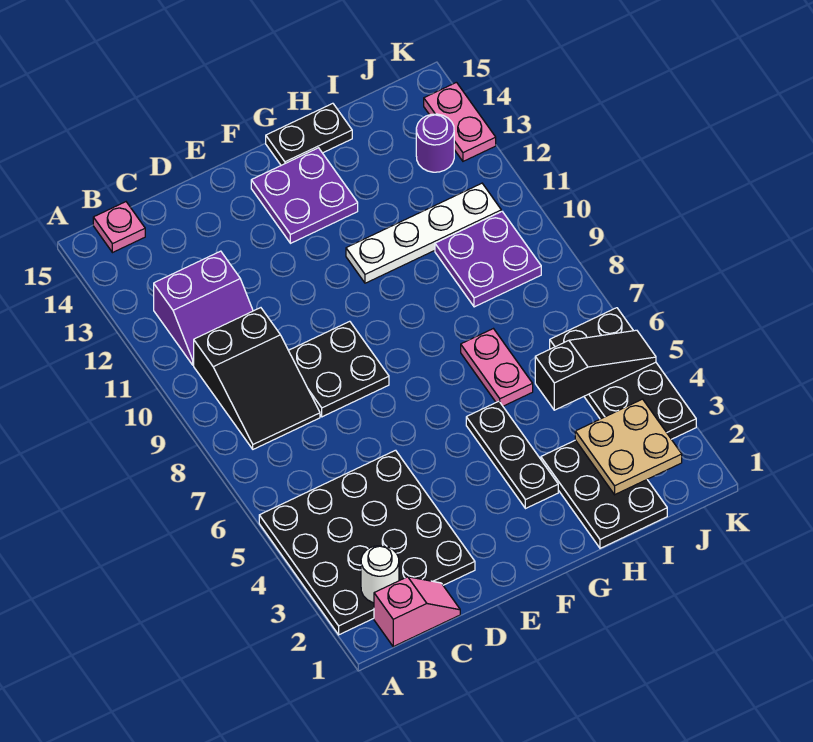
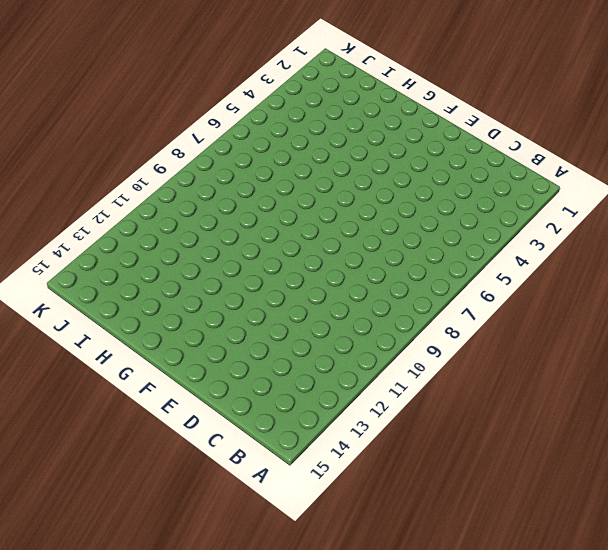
none -> black 4x4 plate [259,450,475,635]
none -> pink 1x2 slope [374,577,460,647]
none -> black 2x3 slope [194,308,320,449]

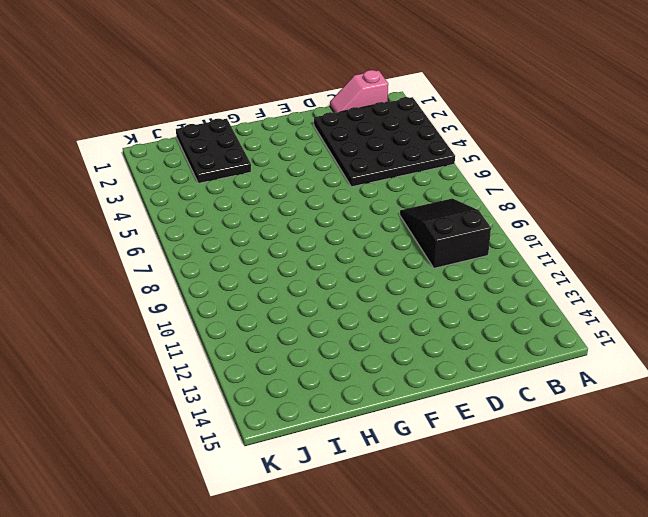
none -> purple 2x2 slope [154,251,253,365]
none -> pink 1x1 plate [93,202,145,253]
none -> black 2x2 plate [289,321,389,417]

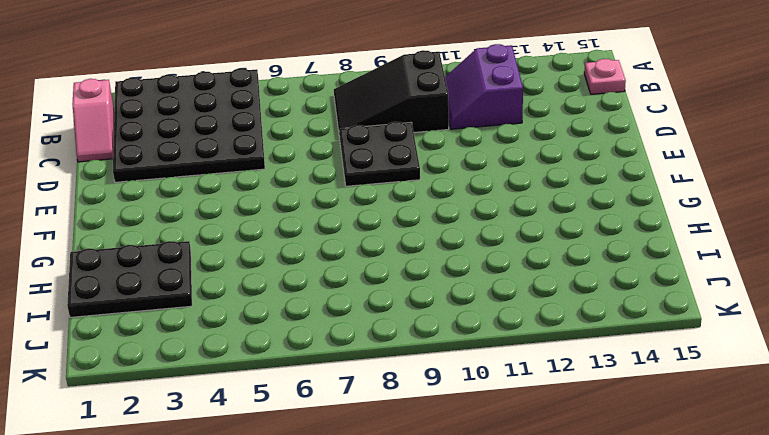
none -> purple 2x2 plate [251,148,358,243]
none -> black 1x3 plate [466,401,558,509]
none -> white 1x4 plate [346,183,501,283]

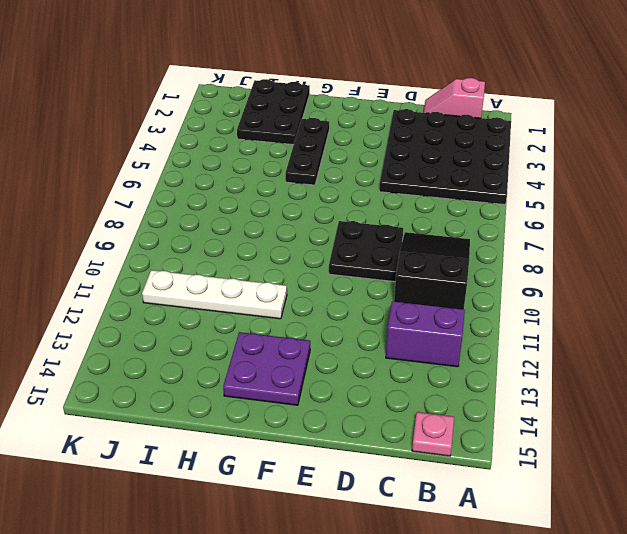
none -> black 1x2 plate [266,103,352,165]
none -> pink 1x2 plate [461,329,533,406]
none -> purple 2x2 plate [435,211,541,307]

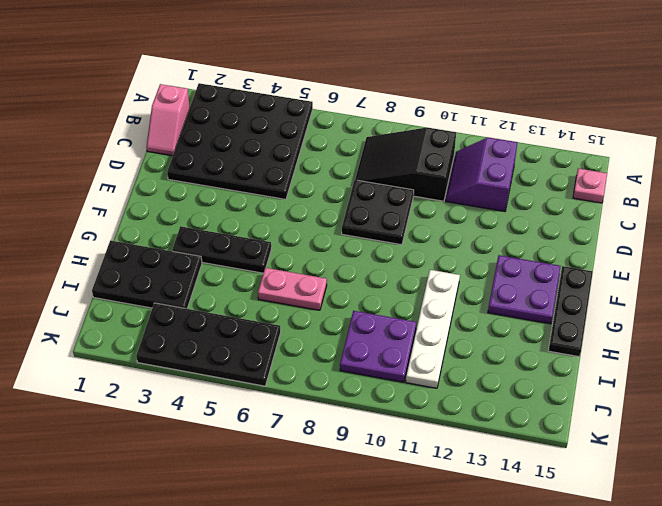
black 1x3 plate [548,266,593,357] -> black 1x2 plate [266,103,352,165]
none -> purple 1x1 round brick [416,114,454,172]
none -> pink 1x2 plate [424,82,496,161]
none -> white 1x1 round brick [361,546,399,603]

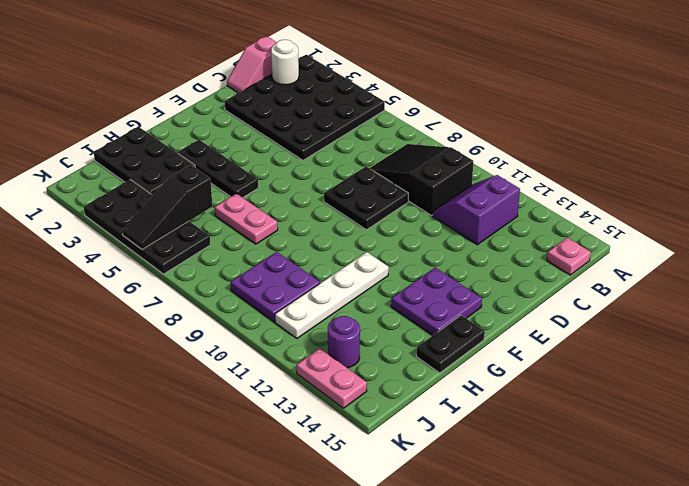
none -> tan 2x2 plate [575,399,682,495]

